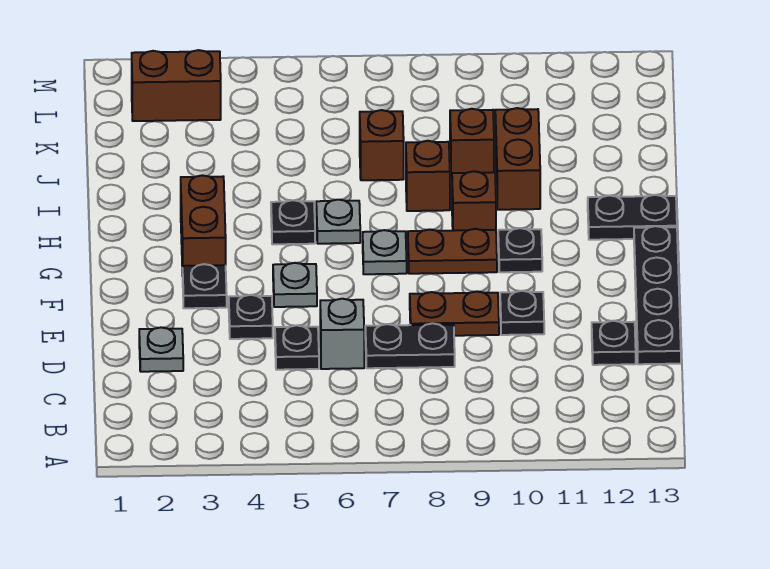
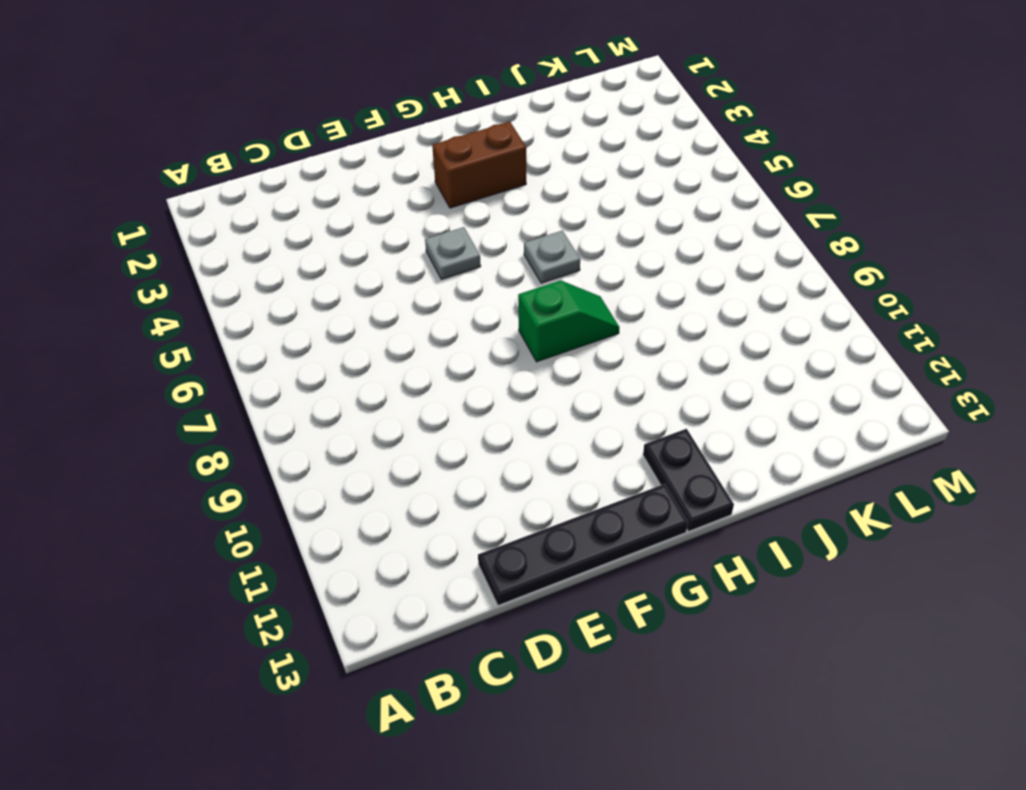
green 1x2 slope [518,280,619,362] -> brown 1x2 plate [408,229,497,274]
none -> grey 1x1 plate [139,328,183,372]
none -> black 1x1 plate [275,325,319,370]
none -> grey 1x1 brick [320,299,364,369]

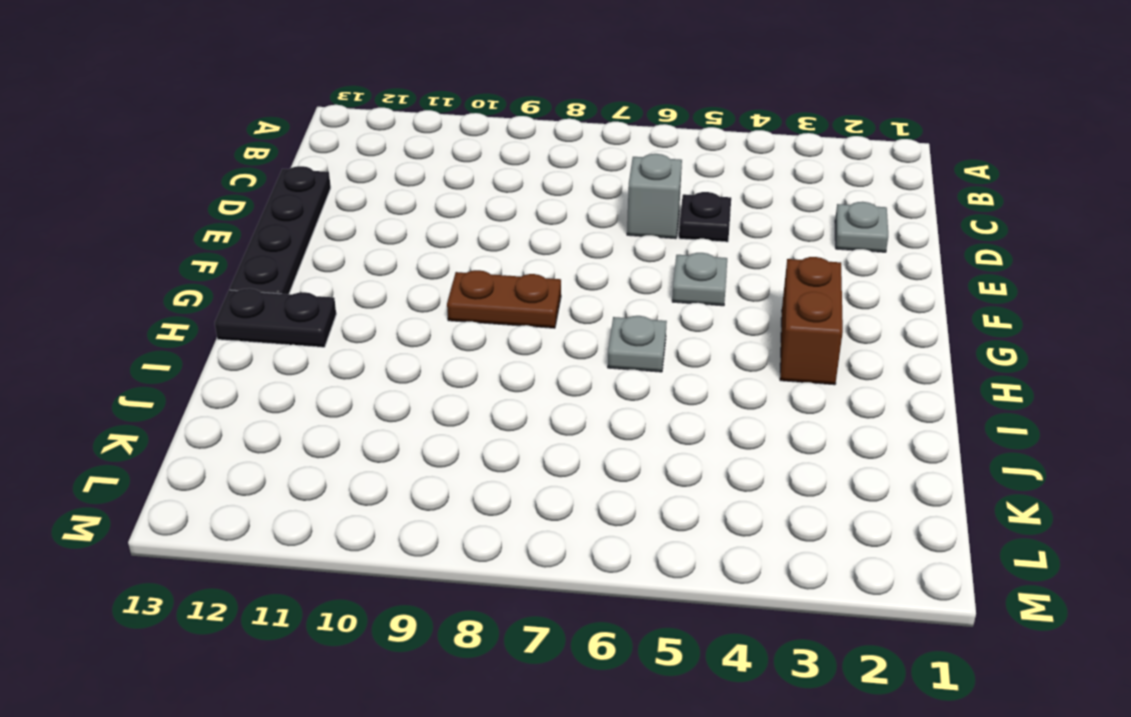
none -> black 1x2 plate [365,323,455,368]
none -> black 1x1 plate [592,321,636,365]
none -> black 1x1 plate [229,295,273,339]

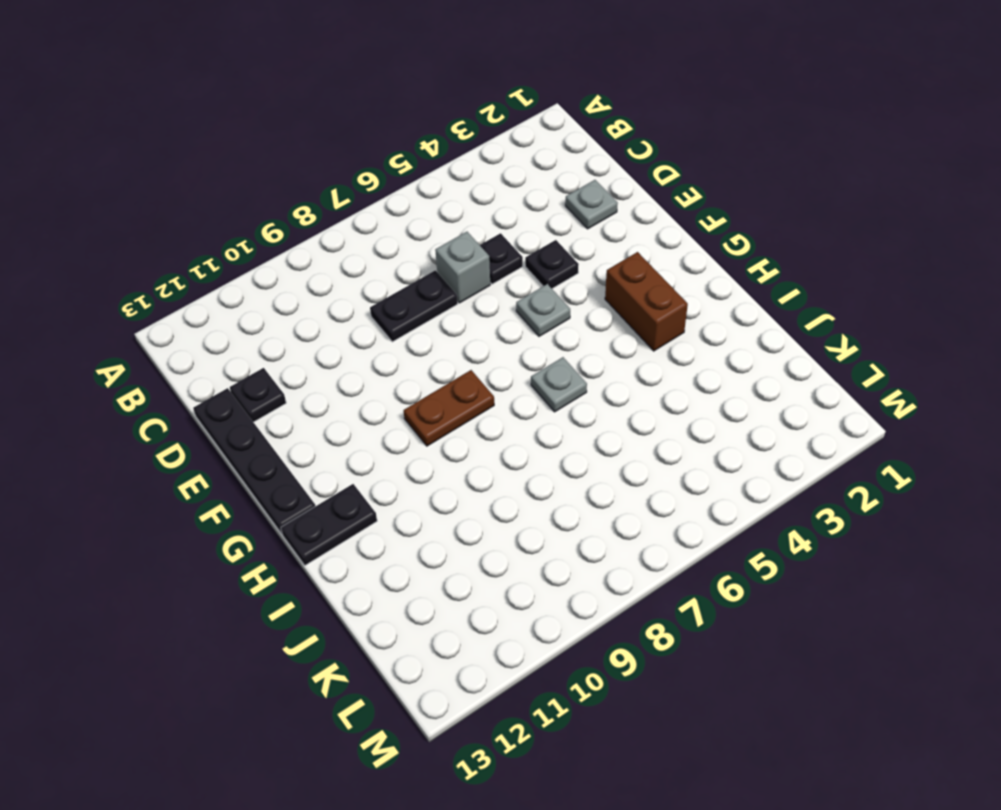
none -> brown 1x2 plate [410,291,499,336]
none -> black 1x1 plate [500,291,544,335]
none -> black 1x1 plate [183,264,227,308]

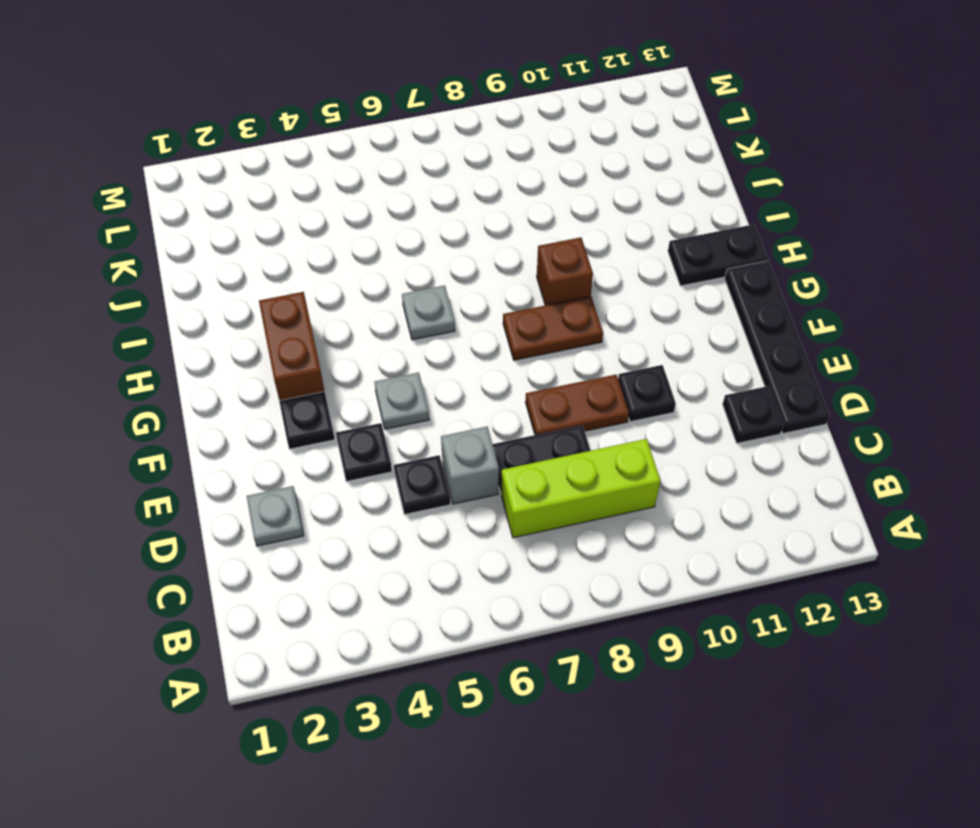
lime 1x3 brick [501,439,660,538] -> none
none -> grey 1x1 plate [363,230,407,274]
none -> black 1x1 plate [498,228,542,272]
none -> black 1x1 plate [271,200,315,244]

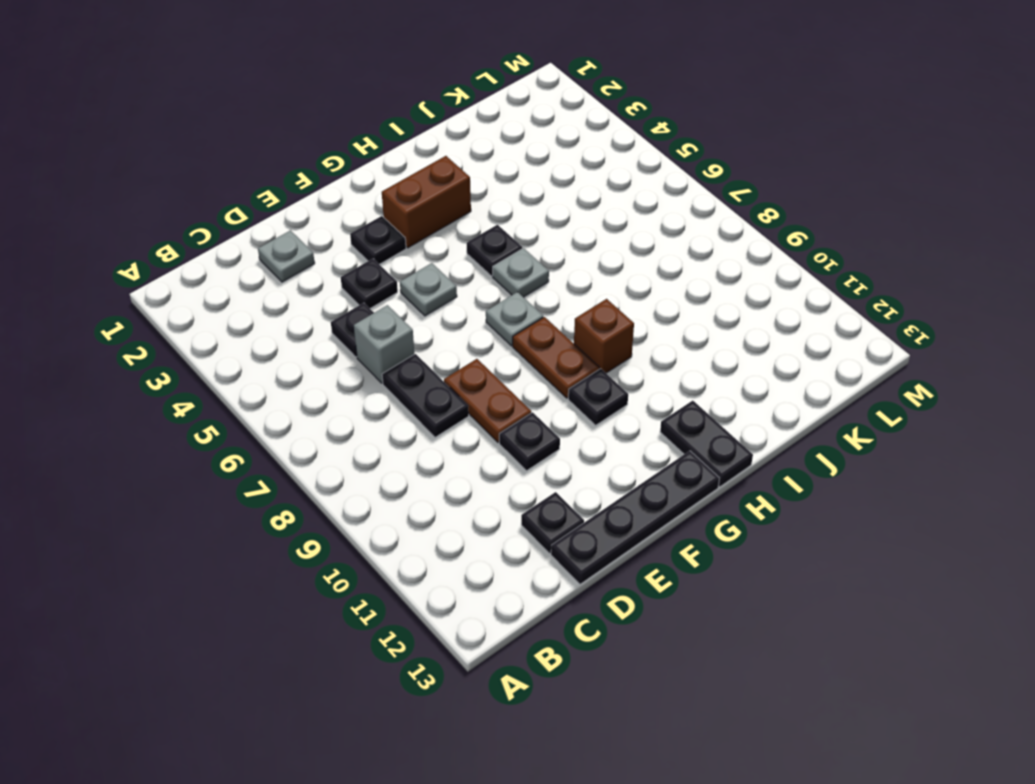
none -> brown 1x1 brick [406,141,450,211]
none -> brown 1x2 brick [495,108,540,210]
none -> brown 1x1 brick [360,110,404,180]

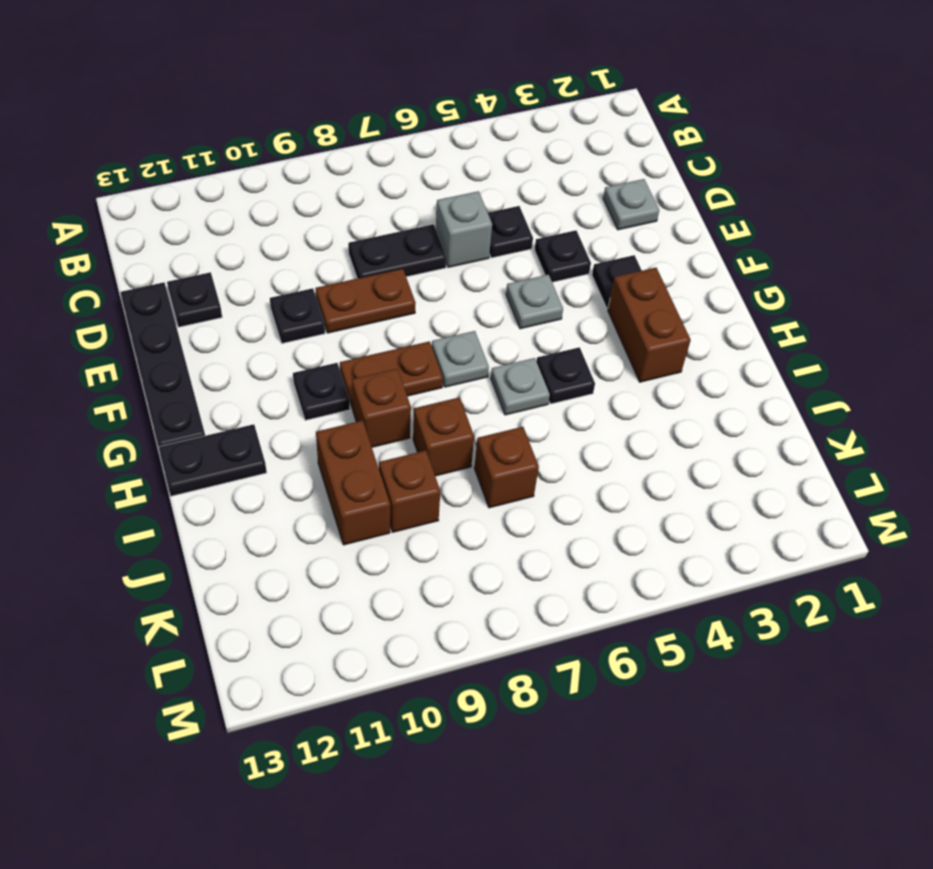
none -> brown 1x2 brick [132,50,221,121]

